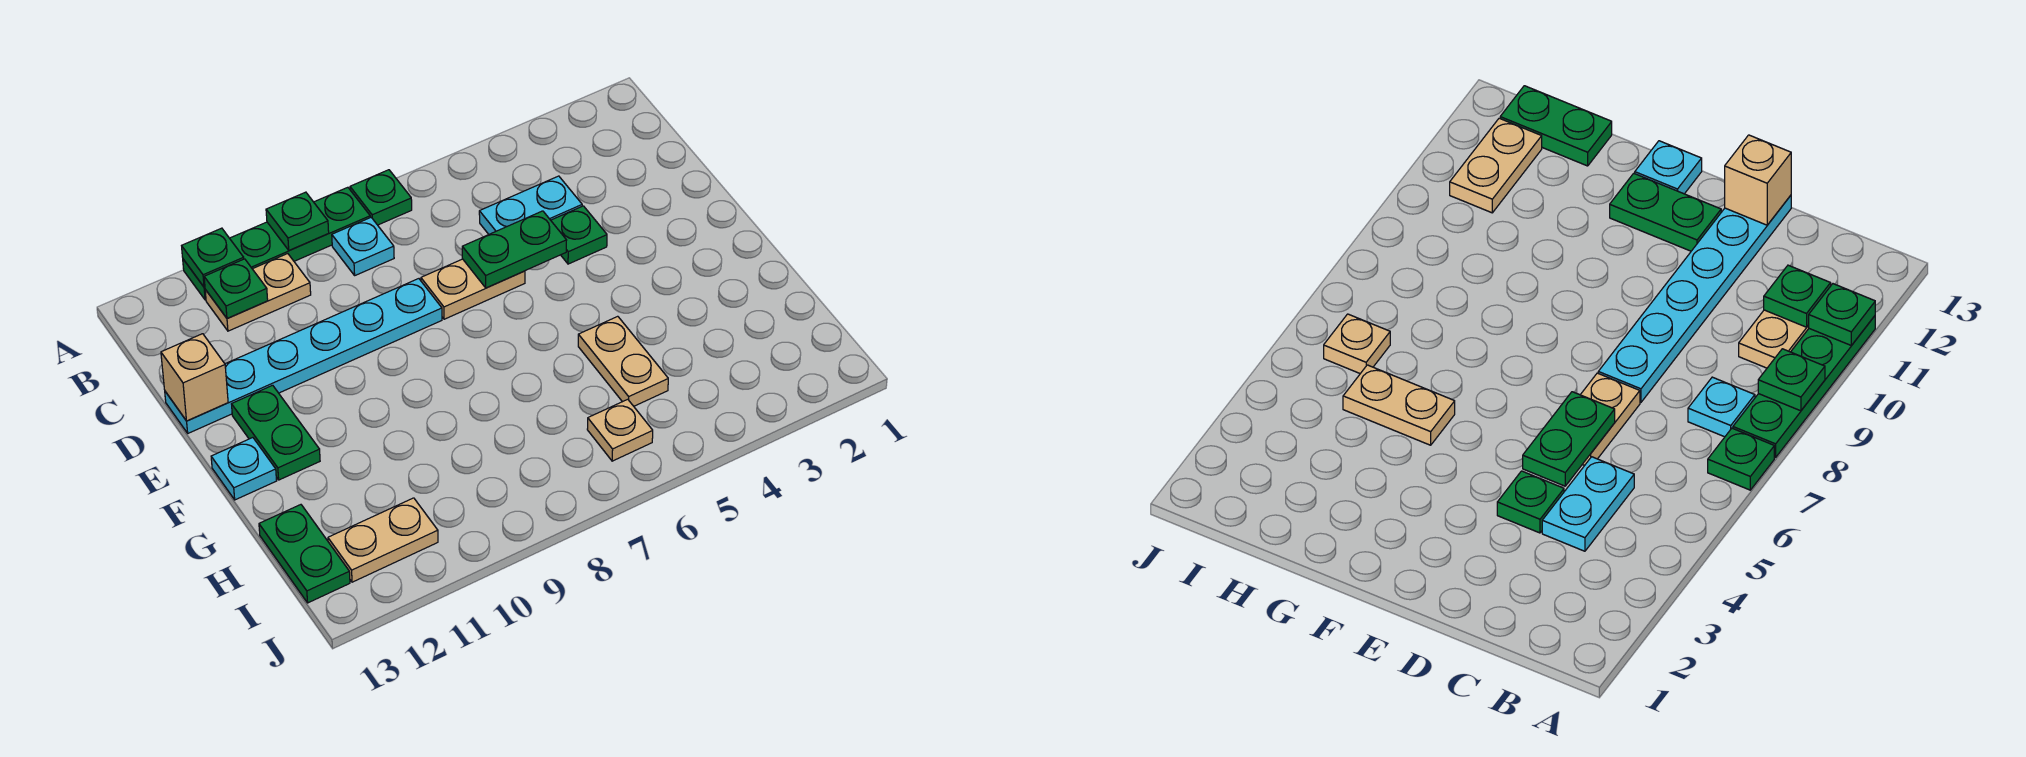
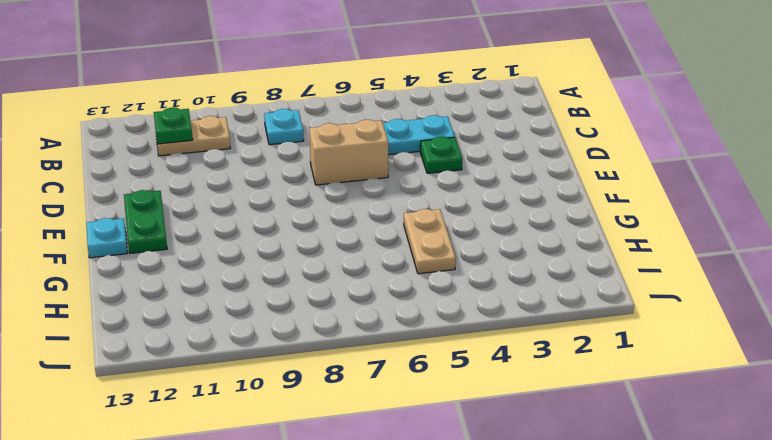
tan 1x2 brick [309,120,388,185] -> tan 1x2 plate [421,259,525,319]
none -> green 1x1 plate [350,170,412,225]
none -> green 1x4 plate [183,187,370,300]
none -> cyan 1x6 plate [165,279,442,433]

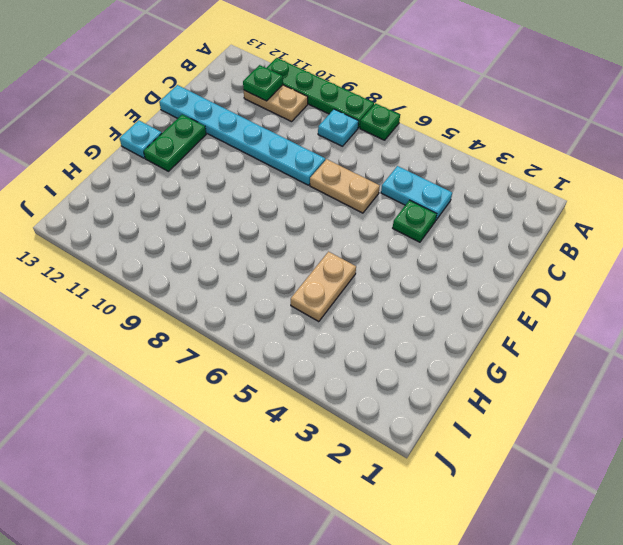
none -> green 1x2 plate [259,505,350,603]
none -> tan 1x1 plate [587,399,653,461]
none -> tan 1x2 plate [328,498,438,582]

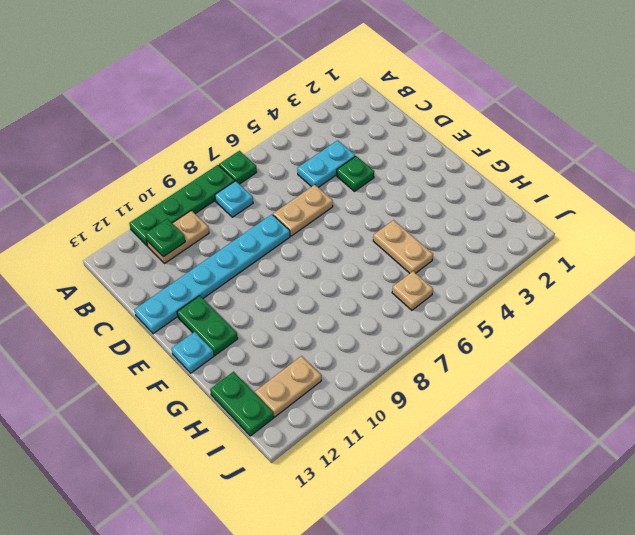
none -> green 1x1 plate [266,192,329,250]
none -> green 1x1 plate [182,228,244,287]
none -> green 1x2 plate [462,211,567,288]

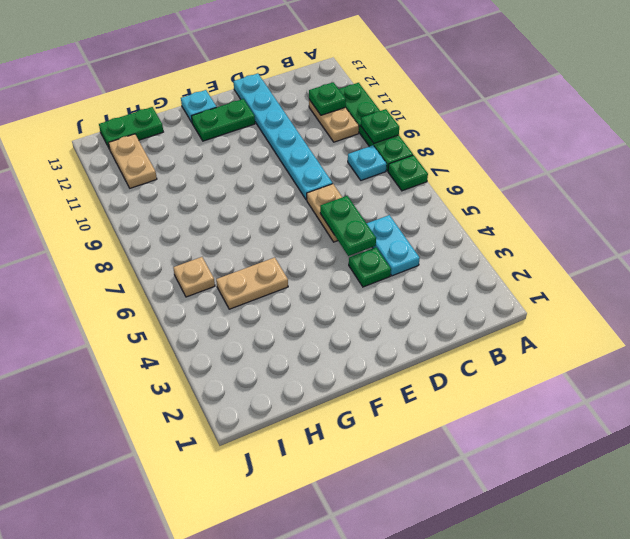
none -> green 1x1 plate [182,228,244,287]
none -> tan 1x1 brick [161,334,228,421]

